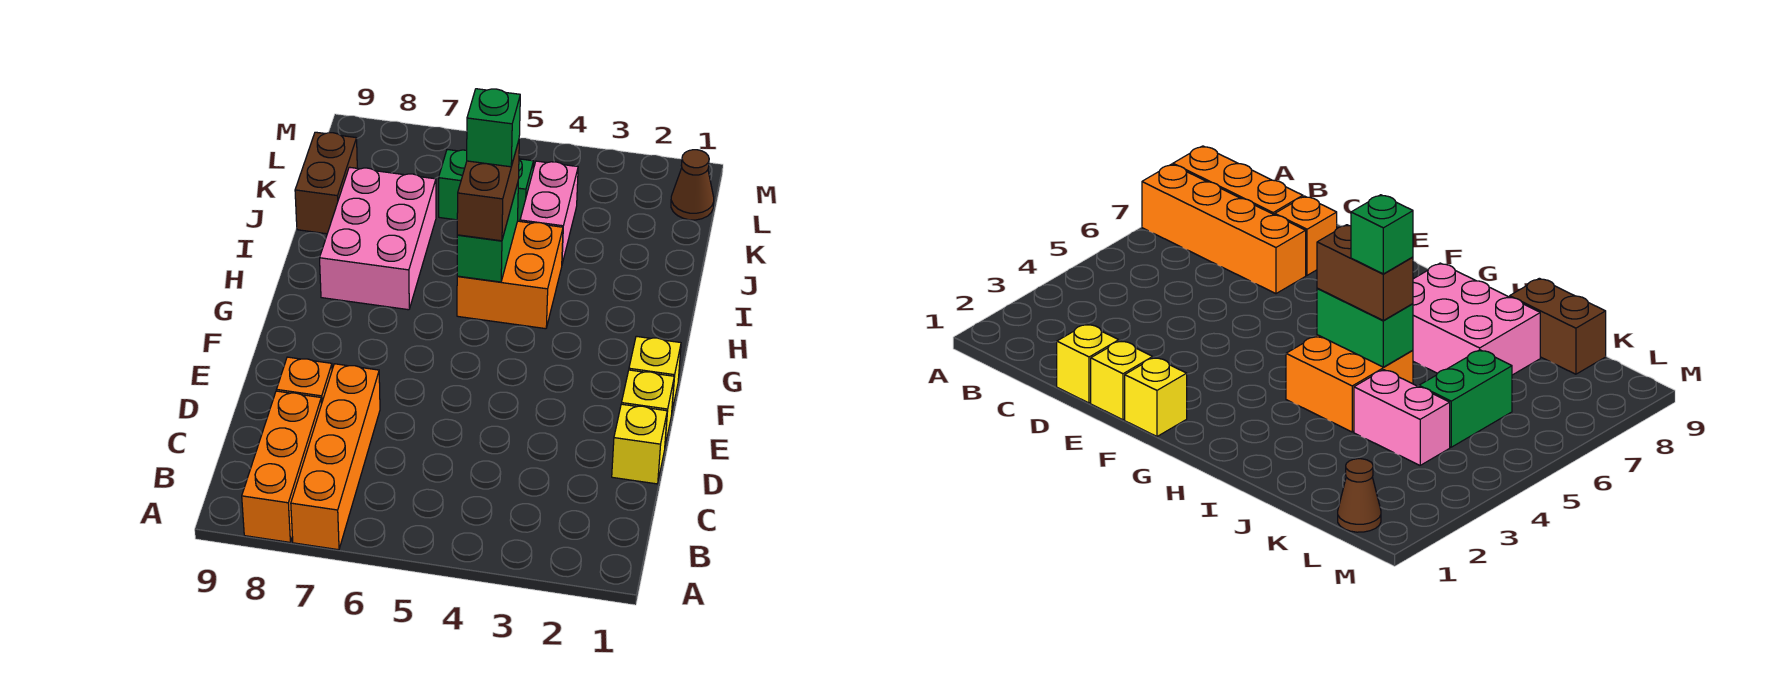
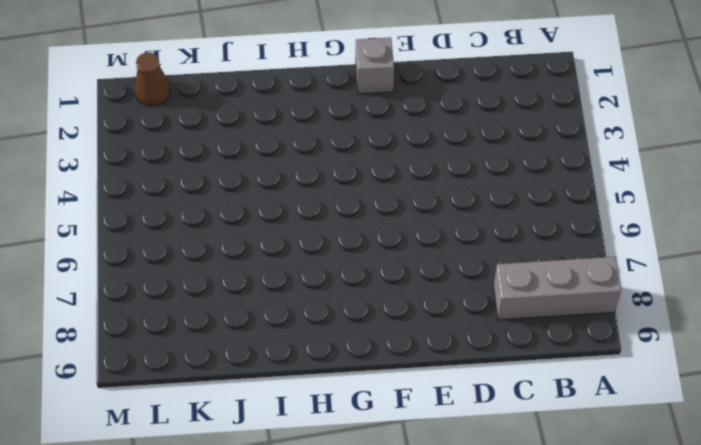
grey 1x3 brick [494,257,621,320] -> orange 1x3 brick [242,391,322,542]
grey 1x1 brick [355,37,394,94] -> yellow 1x1 brick [629,336,681,411]
none -> orange 1x4 brick [291,364,380,550]
none -> yellow 1x1 brick [612,404,667,484]
none -> orange 1x1 brick [277,357,332,403]

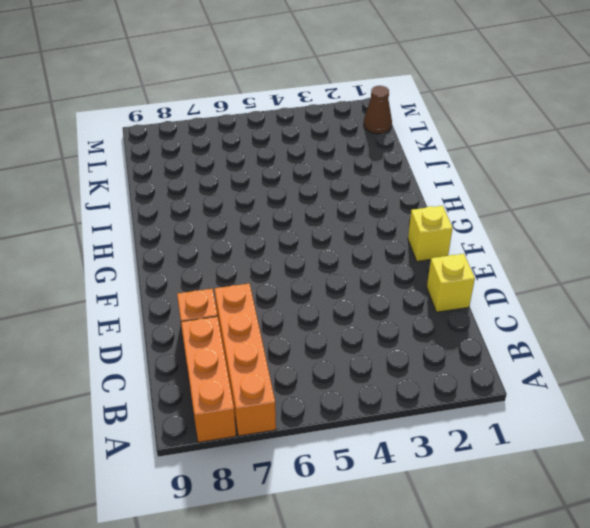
none -> yellow 1x1 brick [621,370,674,446]
none -> orange 2x2 brick [457,221,563,329]
none -> pink 2x3 brick [320,167,436,310]

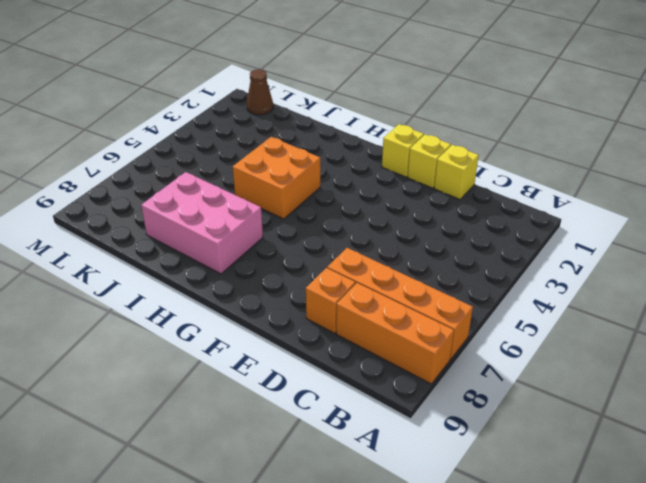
none -> pink 1x2 brick [520,161,578,264]
none -> brown 1x2 brick [295,132,357,234]
none -> green 1x2 brick [439,150,534,221]

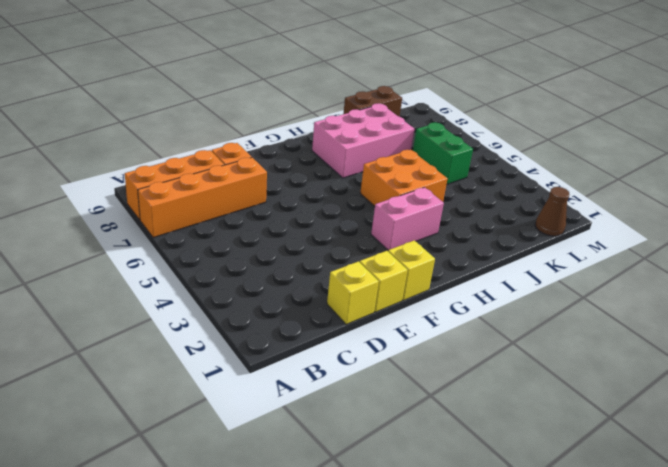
pink 1x2 brick [371,187,444,250] -> pink 1x2 brick moved to [520,161,578,264]
none -> green 1x2 brick [457,183,518,282]
none -> brown 1x2 brick [457,141,519,241]
none -> green 1x1 brick [467,89,520,167]

